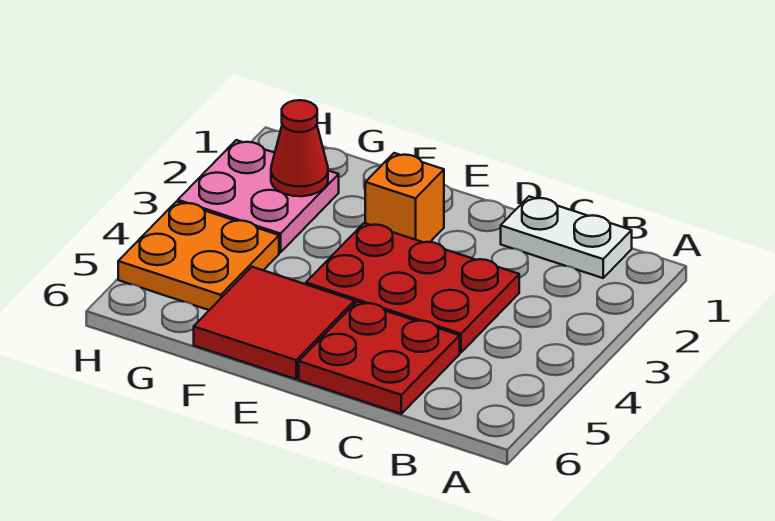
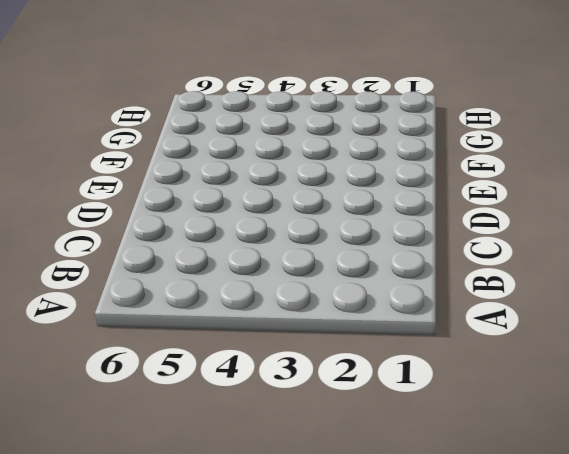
none -> white 1x2 plate [501,196,632,278]
none -> red 2x3 plate [306,223,519,353]

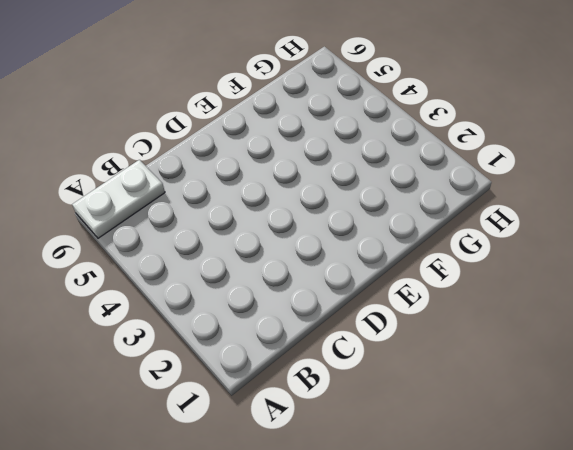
white 1x2 plate [72,160,165,238] -> white 1x2 plate moved to [501,196,632,278]
none -> red 2x3 plate [306,223,519,353]
none -> red 2x2 plate [299,302,460,414]

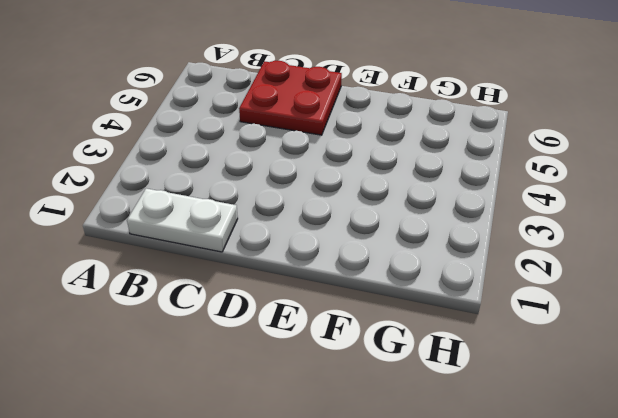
none -> red 2x3 plate [306,223,519,353]
none -> orange 1x1 brick [365,153,444,242]

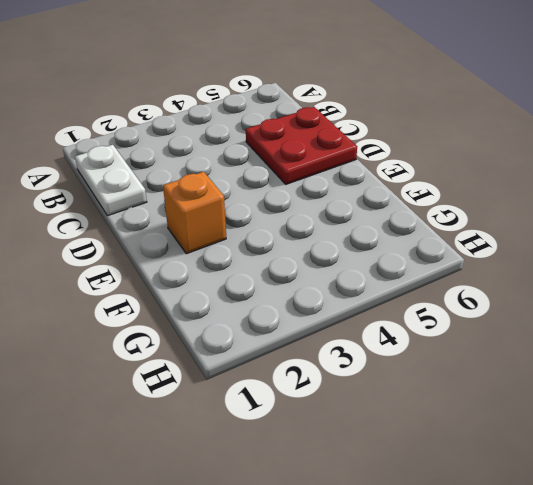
none -> red 2x3 plate [306,223,519,353]
none -> red 2x2 tile [194,267,354,379]

